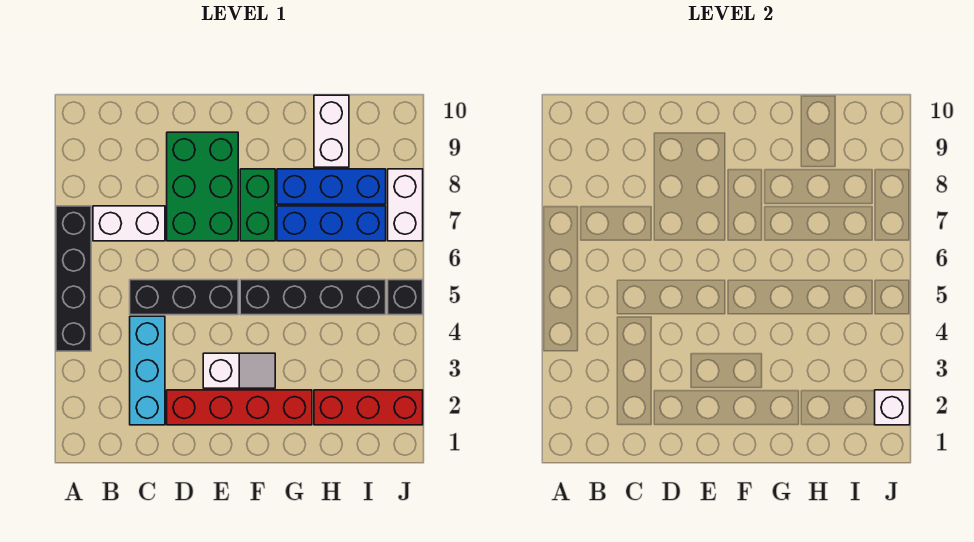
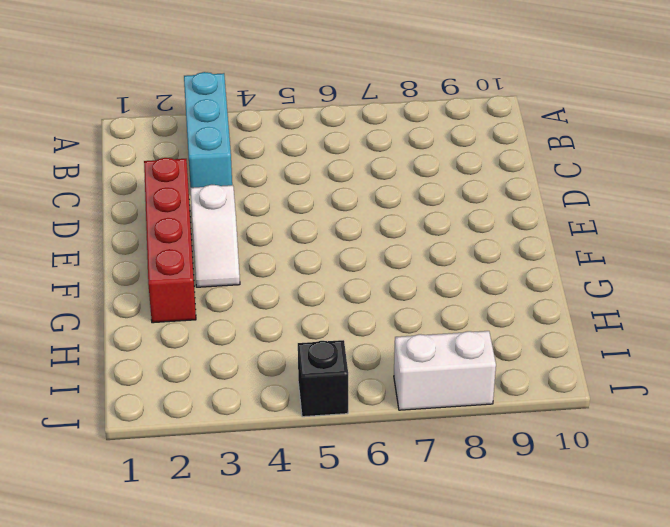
cyan 1x3 brick [184,72,232,188] -> cyan 1x3 brick turned to [130,316,165,425]
none -> black 1x4 brick [56,206,91,351]
none -> white 1x2 brick [93,206,165,241]
none -> black 1x3 brick [130,280,238,315]

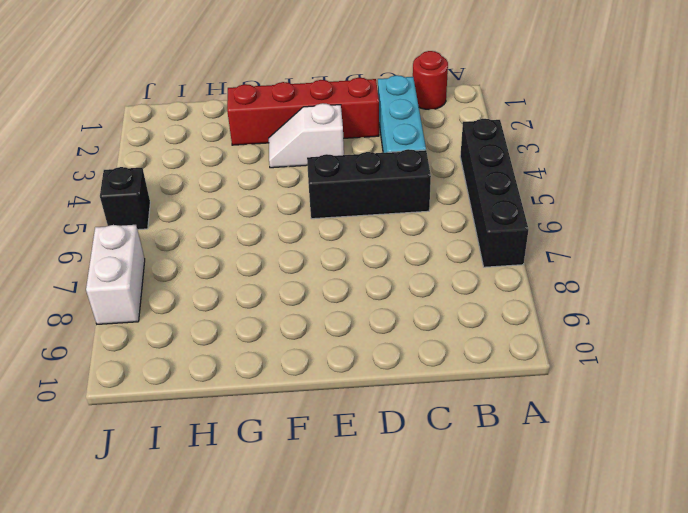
red 1x1 round brick [413,51,448,110] -> none
none -> white 1x2 brick [93,206,165,241]
none -> green 2x3 brick [167,132,238,241]
none -> black 1x4 brick [240,280,386,315]

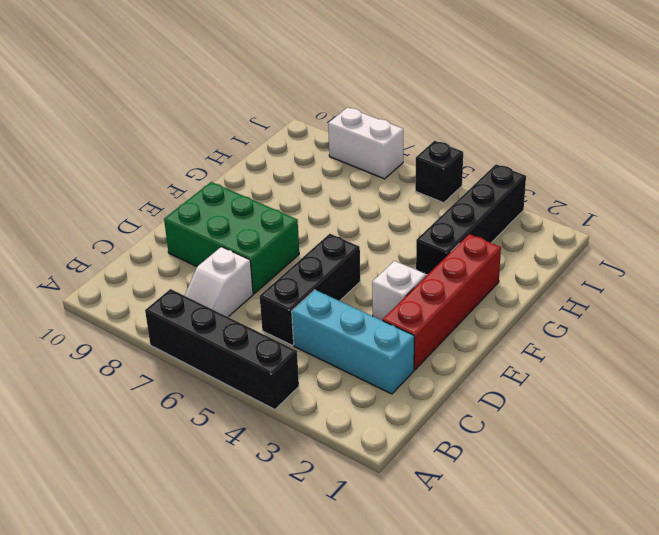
white 1x2 slope [185,247,253,317] -> white 1x2 brick [93,206,165,241]
black 1x4 brick [416,164,526,275] -> black 1x4 brick moved to [240,280,386,315]
none -> green 1x2 brick [240,169,275,241]
none -> blue 1x3 brick [277,206,386,241]
none -> blue 1x3 brick [277,169,386,204]

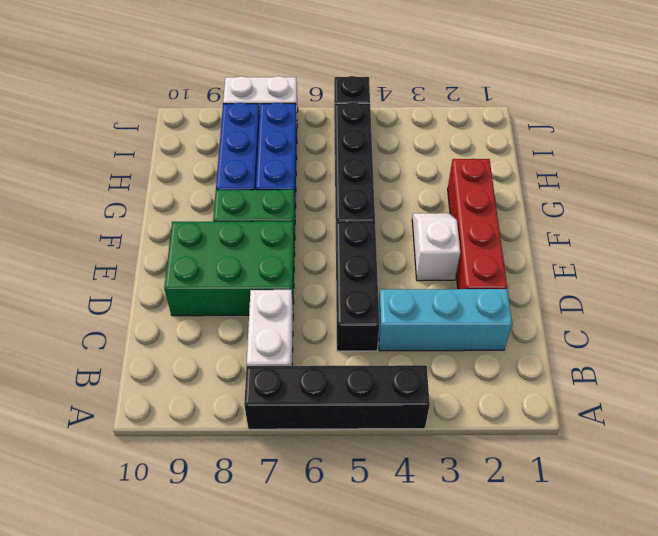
none -> red 1x3 brick [314,390,423,425]
none -> white 1x2 brick [314,95,349,167]
none -> white 1x1 brick [875,390,910,425]

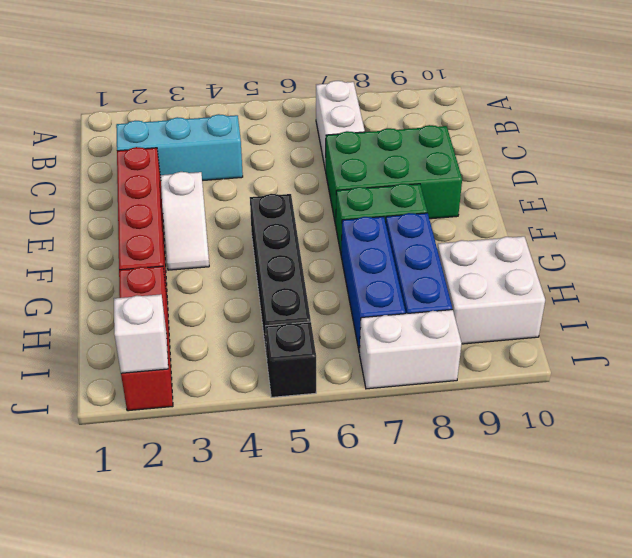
white 2x2 brick [437,236,545,344] -> white 1x2 brick [314,95,349,167]
none -> black 1x4 brick [56,206,91,351]
none -> black 1x3 brick [130,280,238,315]

